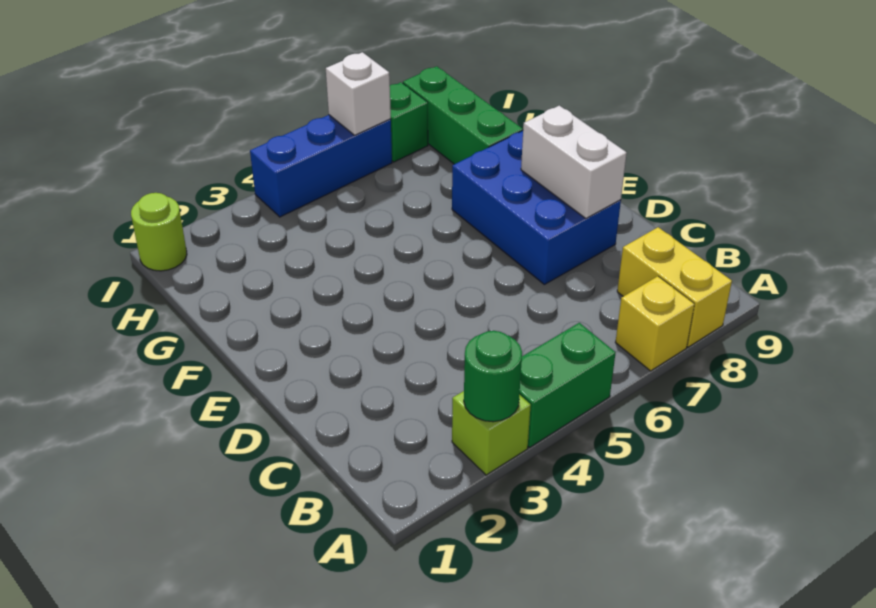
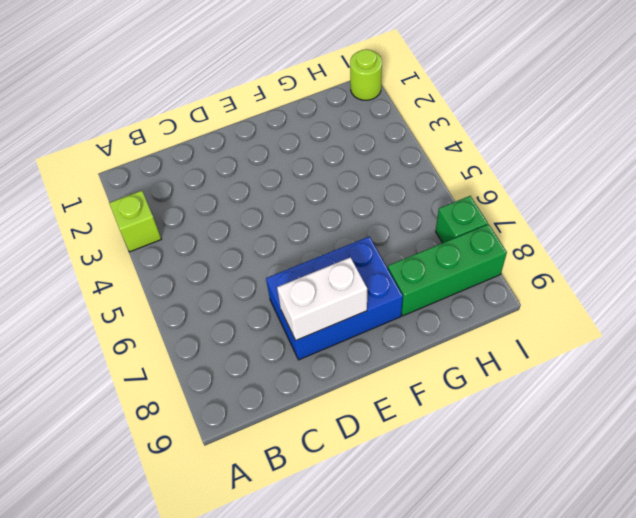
none -> green 1x2 brick [520,323,616,447]
none -> yellow 1x1 brick [615,276,694,371]
none -> yellow 1x2 brick [617,227,732,347]

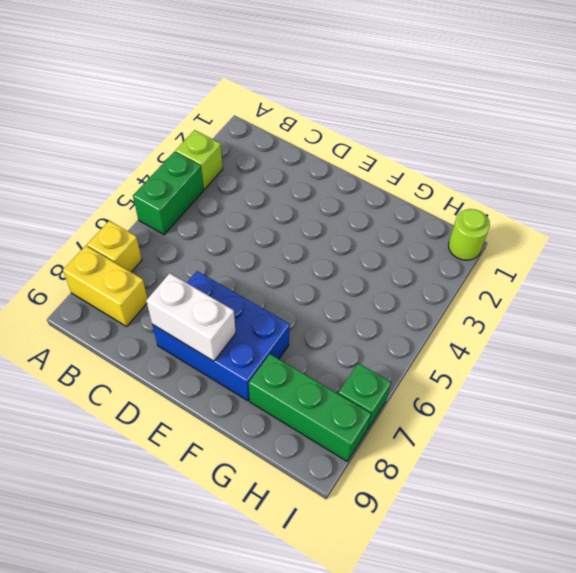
none -> blue 1x3 brick [250,115,392,217]
none -> green 1x1 round brick [464,331,522,422]
none -> white 1x1 brick [326,52,391,135]

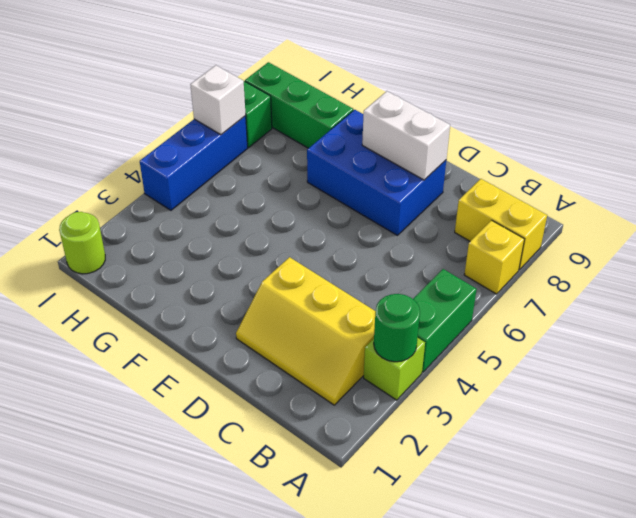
yellow 2x3 slope [236,257,375,405] -> none

